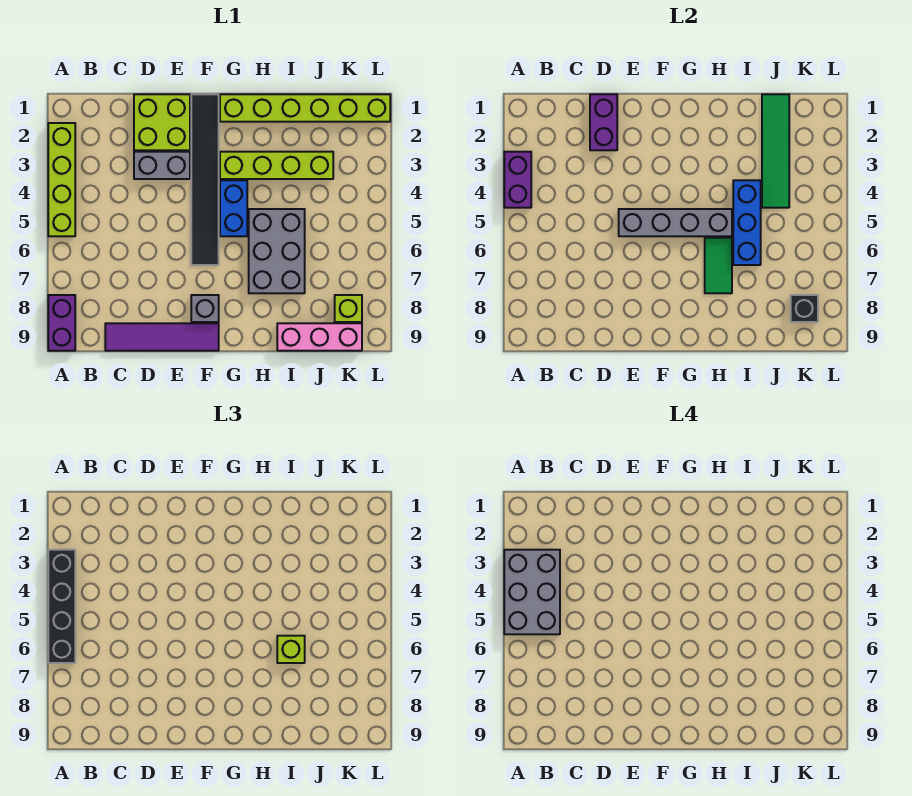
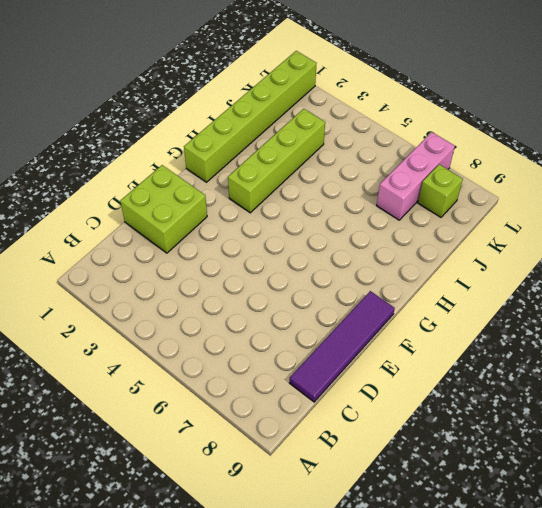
pink 1x3 brick [377,132,455,220] -> pink 1x3 brick moved to [277,323,362,351]
none -> lime 1x4 brick [48,123,75,236]
none -> purple 1x2 brick [48,295,75,351]
none -> grey 1x2 brick [134,152,190,179]

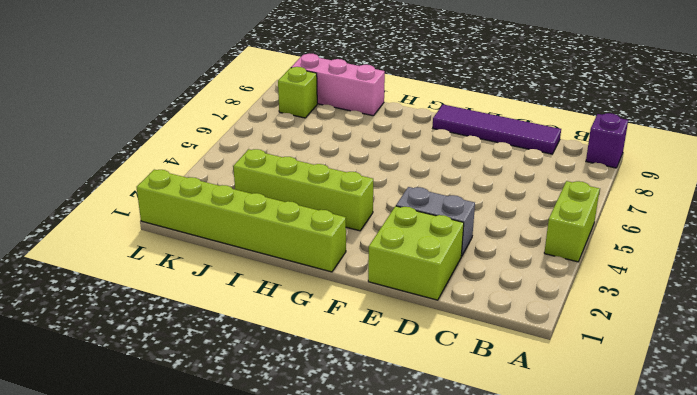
lime 1x2 brick [544,181,600,262] -> lime 1x4 brick [48,123,75,236]
purple 1x1 brick [586,113,628,168] -> purple 1x2 brick [48,295,75,351]
none -> black 1x6 tile [191,94,219,265]
none -> grey 1x1 brick [191,295,219,322]
none -> blue 1x2 brick [220,180,247,236]

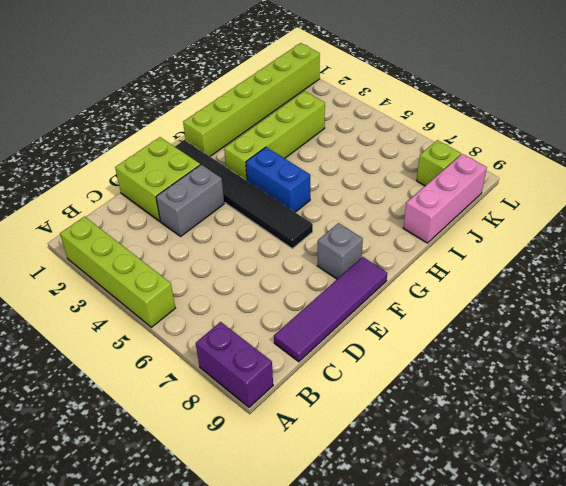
none -> grey 2x3 brick [249,209,305,293]
none -> purple 1x2 brick [504,152,531,208]
none -> purple 1x2 brick [590,94,617,150]

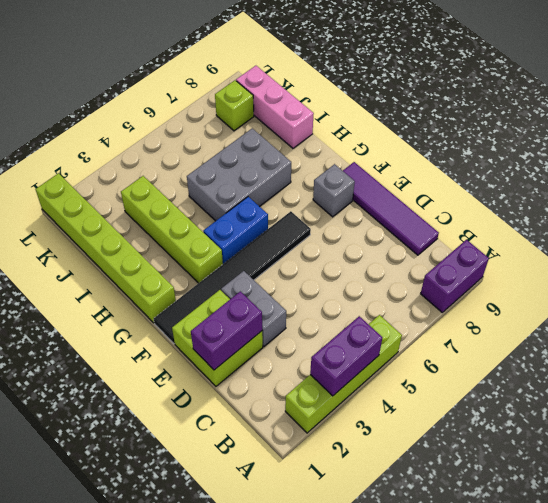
none -> grey 1x4 brick [619,209,732,236]
none -> green 1x2 tile [705,238,732,293]
none -> blue 1x3 brick [733,180,761,265]

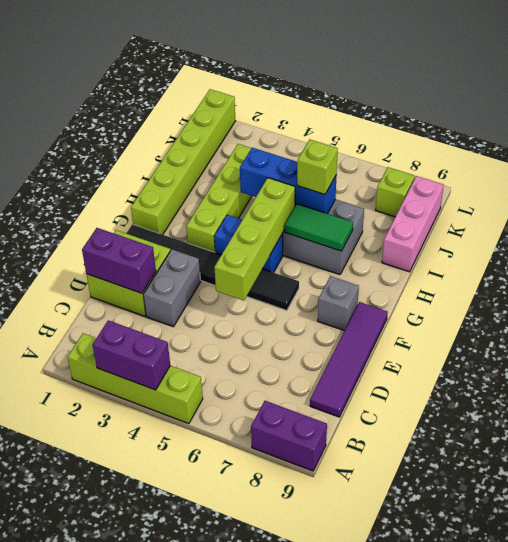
lime 1x4 brick [214,178,295,301] -> grey 1x4 brick [619,209,732,236]
none -> green 1x4 tile [762,94,789,208]
none -> black 1x1 brick [791,295,818,322]
none -> black 1x4 brick [48,550,75,663]

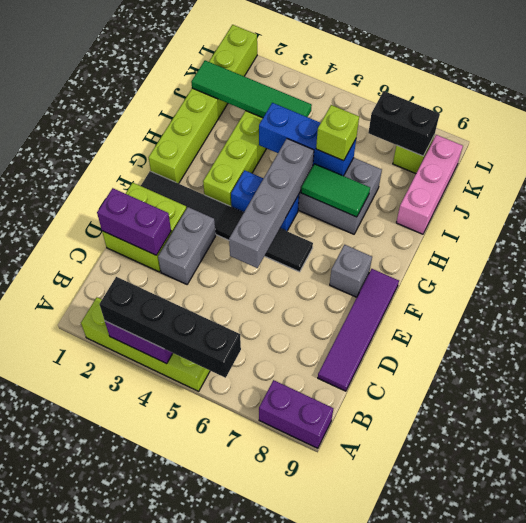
black 1x2 brick [368,91,440,156] -> black 1x1 brick [791,295,818,322]
none -> grey 2x3 brick [504,550,560,634]

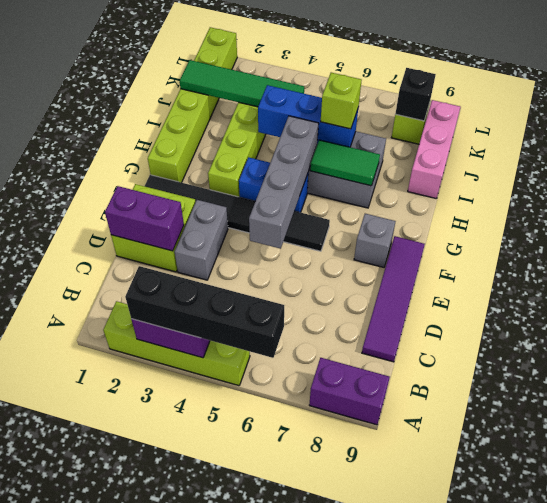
none -> grey 2x3 brick [504,550,560,634]

